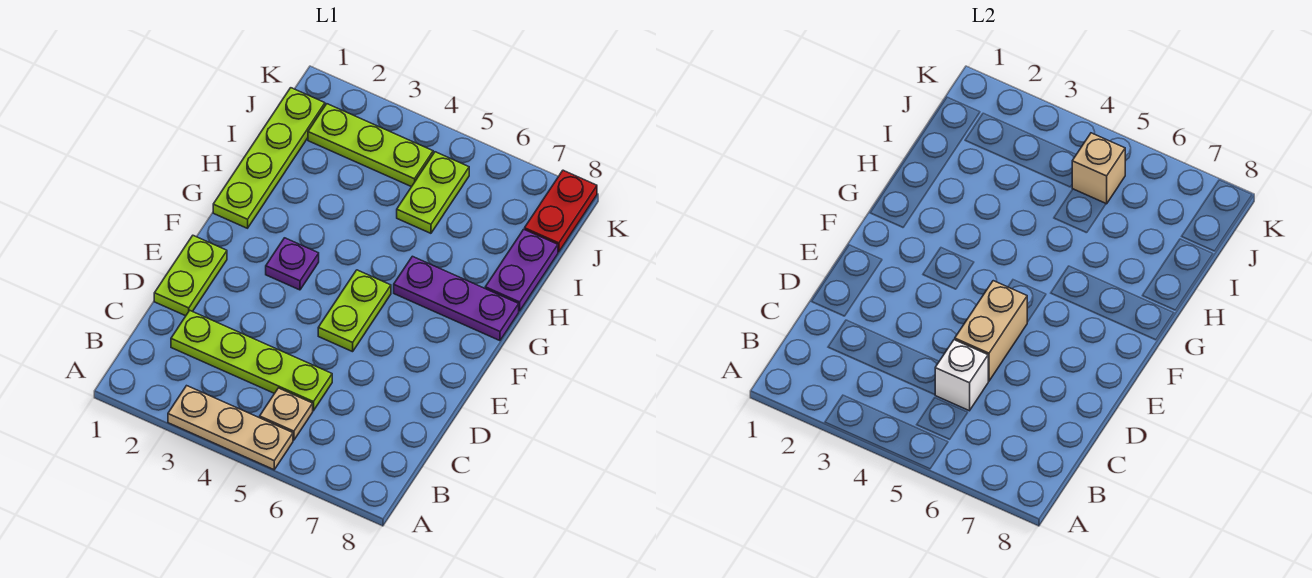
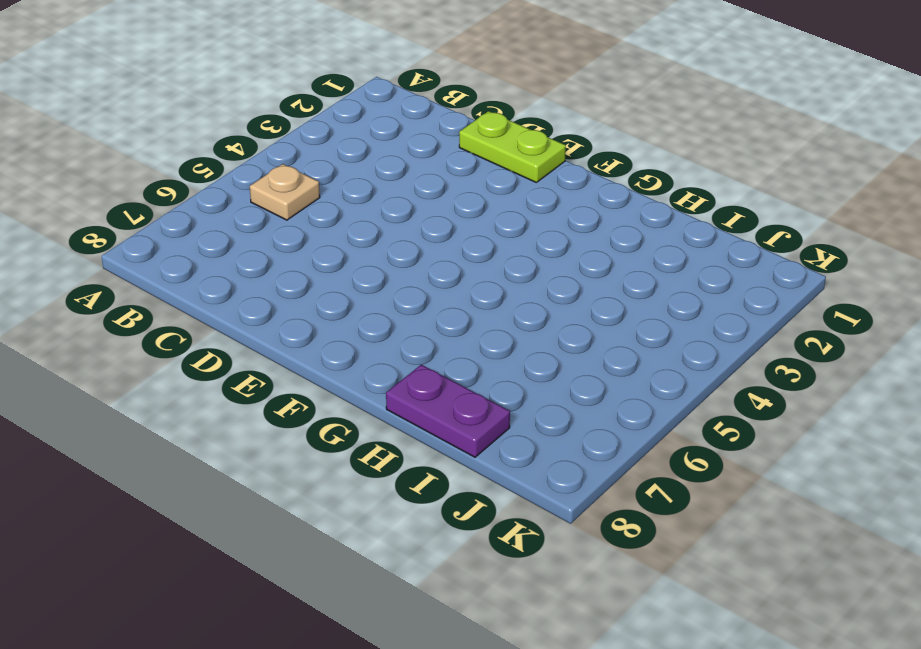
none -> tan 1x3 plate [168,386,293,470]
none -> lime 1x4 plate [171,311,332,411]
none -> lime 1x2 plate [318,270,391,352]

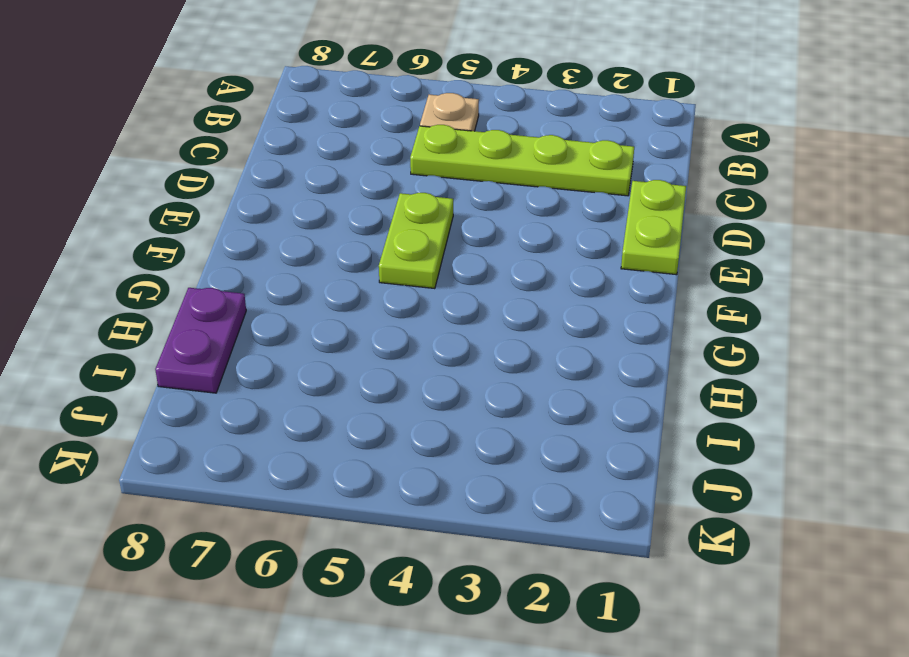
none -> tan 1x3 plate [168,386,293,470]
none -> purple 1x1 plate [266,238,319,290]
none -> lime 1x4 plate [213,88,325,228]

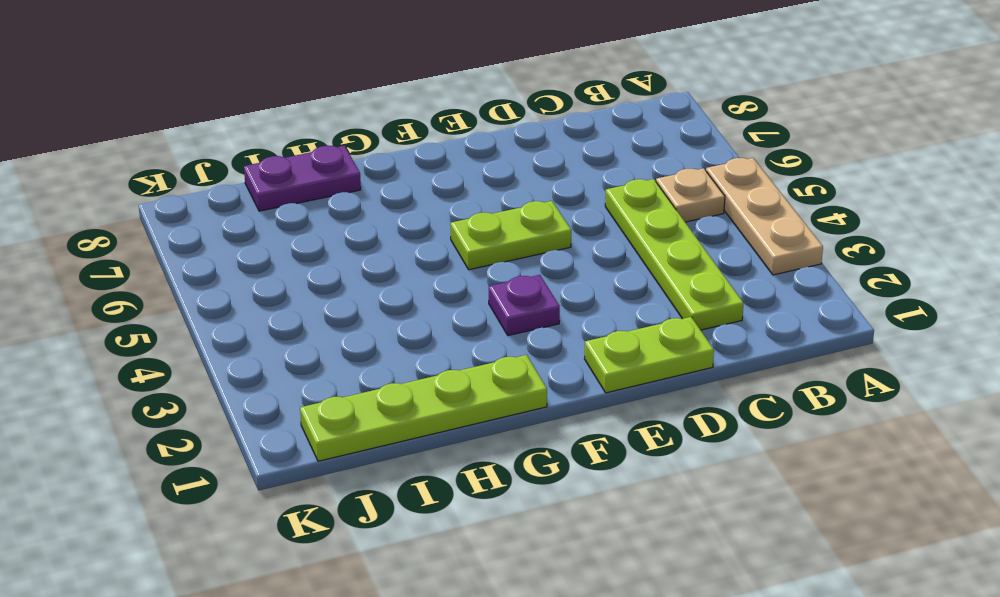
none -> purple 1x3 plate [394,256,519,341]
none -> lime 1x2 plate [397,152,469,233]
none -> lime 1x3 plate [308,104,433,187]

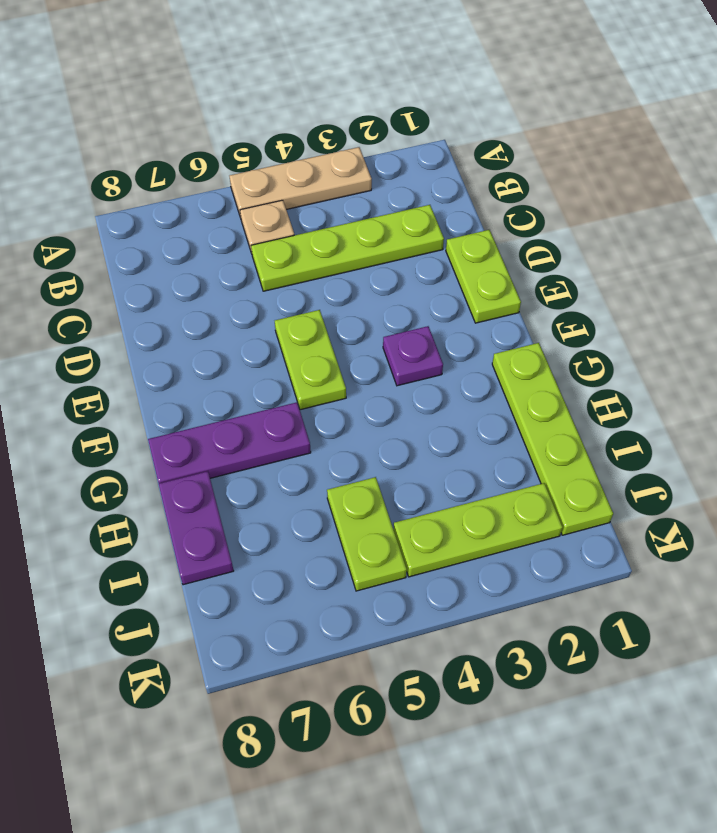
none -> red 1x2 plate [525,170,597,252]
none -> white 1x1 brick [935,340,988,411]
none -> tan 1x2 brick [955,281,1027,381]

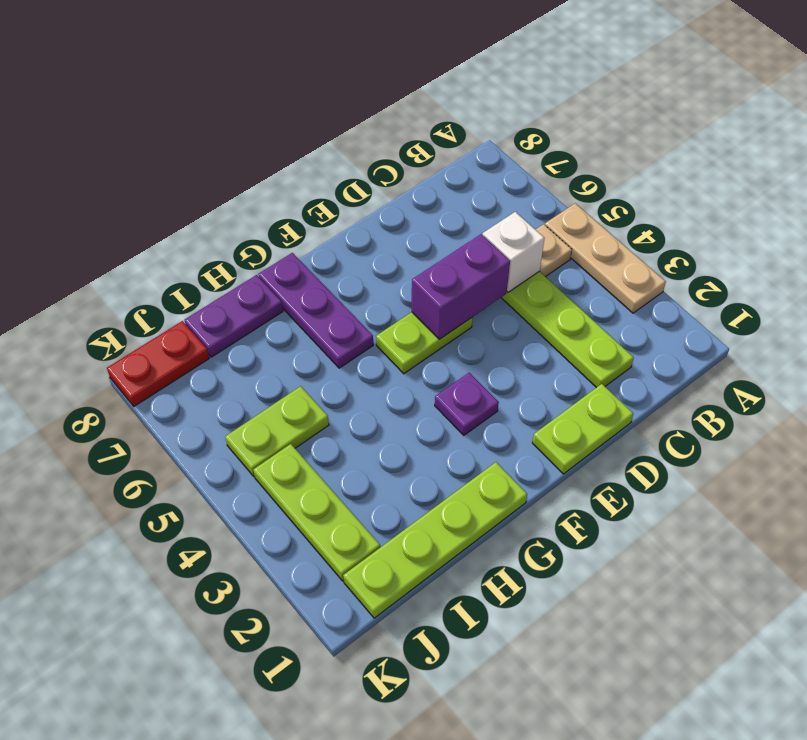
purple 1x2 brick [412,234,510,339] -> tan 1x2 brick [955,281,1027,381]
none -> tan 1x1 brick [1072,133,1125,204]

